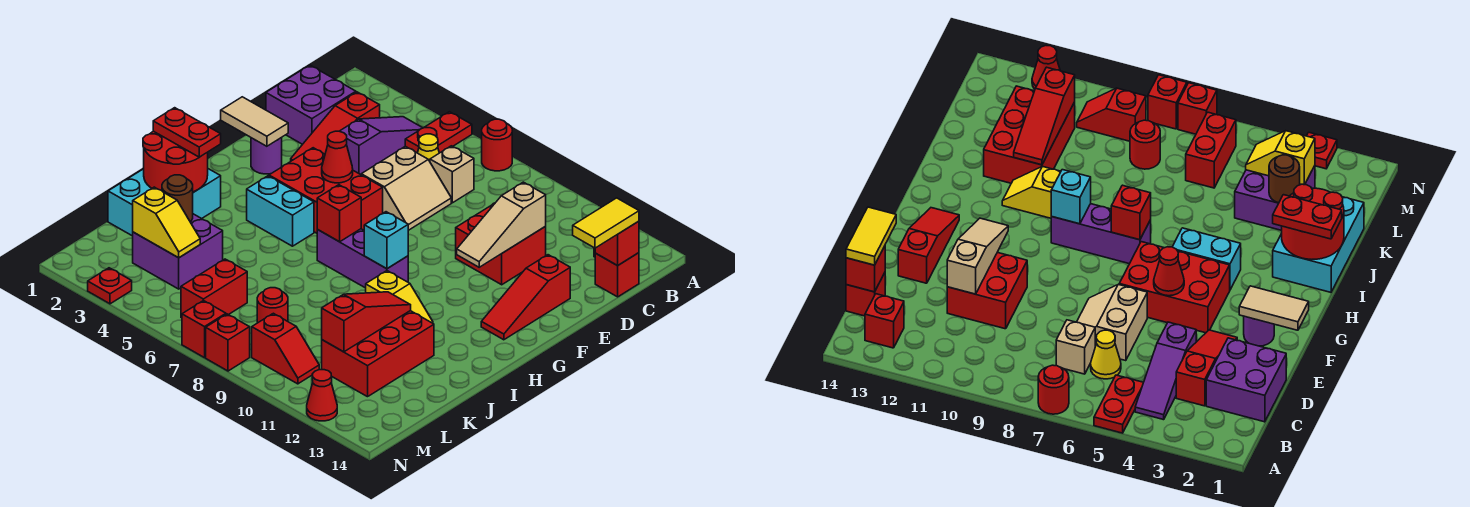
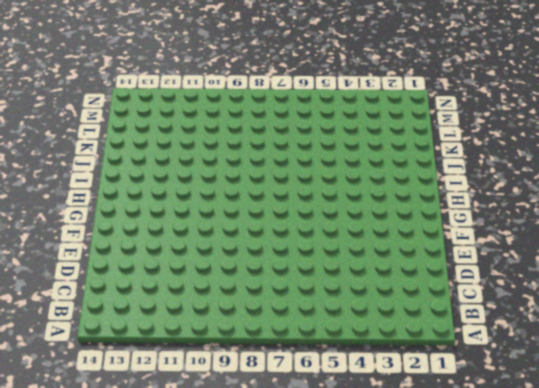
none -> red 1x2 plate [405,112,472,153]
none -> red 1x1 round brick [482,119,512,171]
none -> purple 1x3 slope [340,117,422,175]
none -> red 1x1 brick [865,294,904,348]

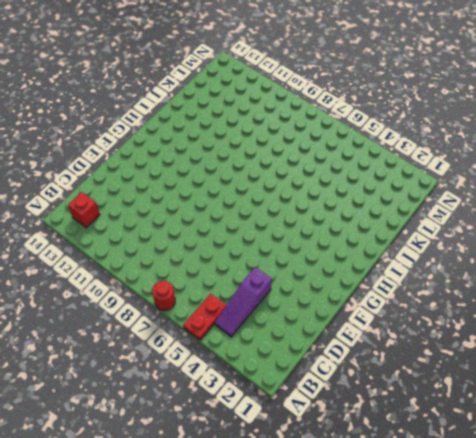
none -> purple 2x2 brick [266,65,356,144]
none -> red 1x3 slope [291,92,380,161]
none -> yellow 1x1 cone [418,134,439,161]
none -> tan 1x1 brick [430,146,474,203]

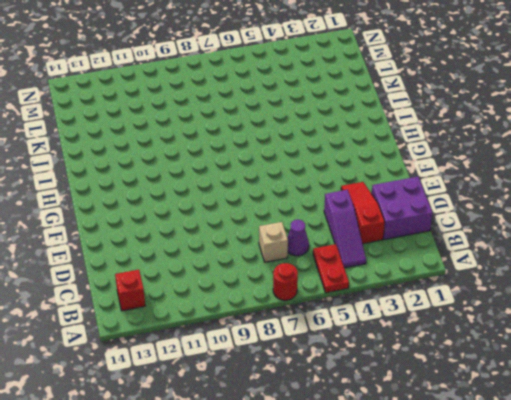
purple 1x1 cone [287,220,309,256] -> yellow 1x1 cone [418,134,439,161]
none -> red 1x1 brick [595,253,639,297]
none -> tan 2x2 slope [361,146,451,230]
none -> red 2x2 brick [456,203,546,285]
none -> red 1x3 slope [481,255,570,340]

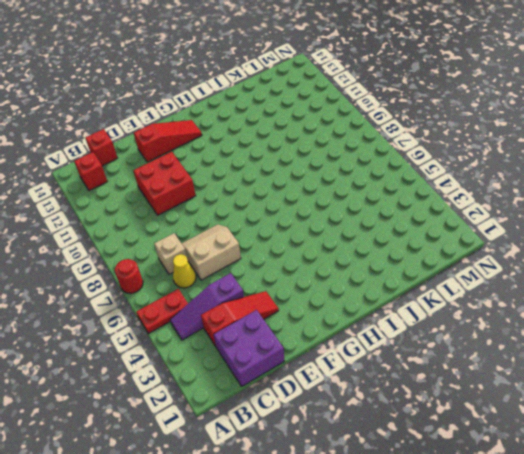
none -> purple 1x1 round brick [251,138,282,174]
none -> red 2x3 brick [269,148,383,233]
none -> cyan 1x2 brick [247,176,314,246]
none -> purple 1x3 brick [317,229,408,288]

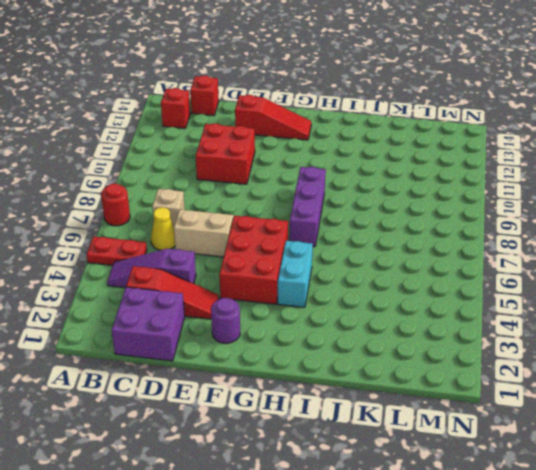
none -> cyan 2x3 brick [108,169,221,236]
none -> yellow 1x2 slope [366,271,433,323]
none -> red 2x3 brick [322,311,434,397]
none -> purple 2x2 brick [133,214,223,289]

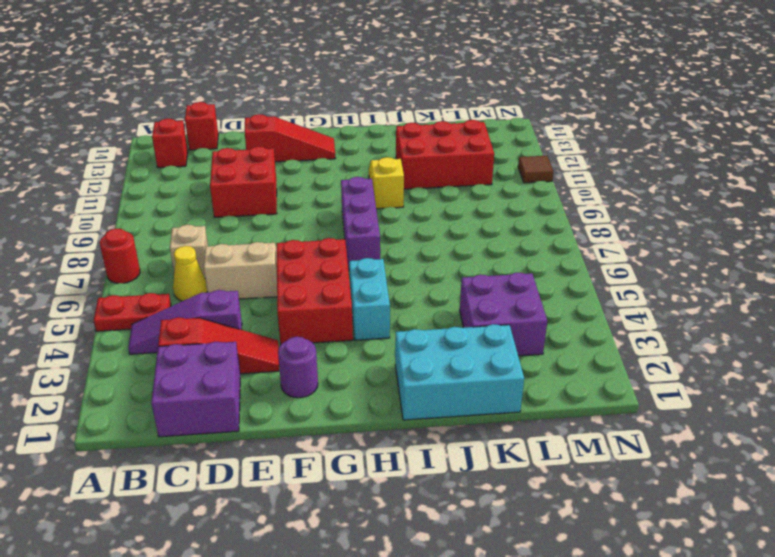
brown 1x1 tile [518,156,553,183] -> none
none -> red 1x2 brick [181,259,247,318]
none -> red 1x1 round brick [257,288,288,323]
none -> red 1x2 slope [252,313,319,384]
none -> red 1x1 plate [88,268,132,304]

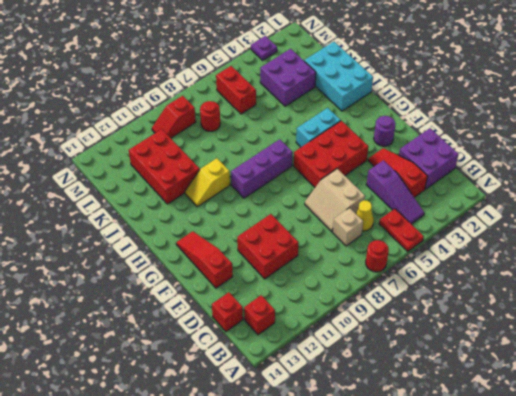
purple 1x1 plate [251,36,277,60] -> red 1x1 plate [88,268,132,304]
none -> red 1x1 brick [182,300,226,358]
none -> red 1x1 brick [206,314,250,371]
none -> red 1x1 cone [307,370,337,421]
none -> red 1x1 brick [595,221,639,266]

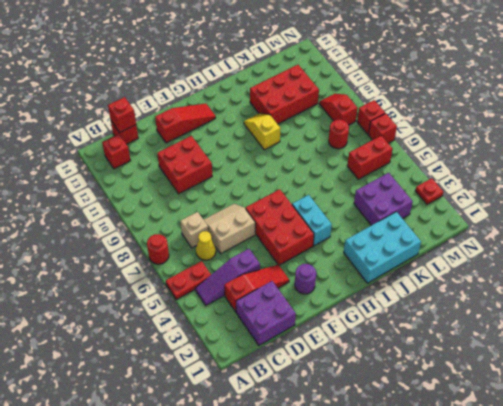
none -> purple 1x3 brick [317,229,408,288]
none -> red 1x1 cone [307,370,337,421]
none -> tan 1x3 slope [457,182,546,267]
none -> tan 1x2 tile [221,97,288,146]

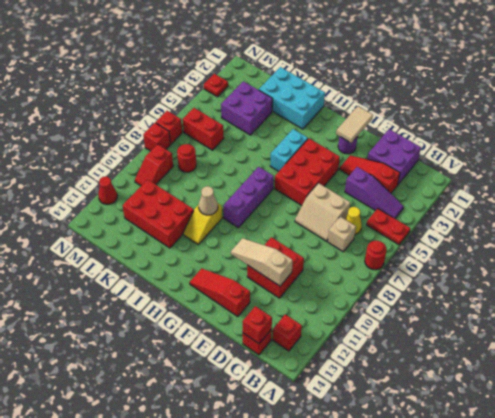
tan 1x1 cone [199,186,218,215] -> none
none -> red 1x1 cone [322,131,353,183]
none -> red 1x1 brick [317,185,361,242]
none -> cyan 1x1 brick [364,212,408,269]
none -> red 2x2 round brick [143,131,208,192]

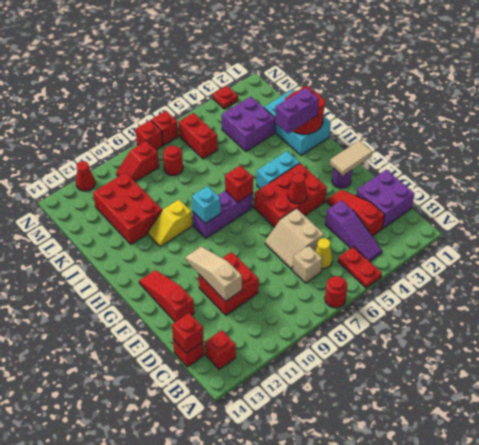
purple 1x2 brick [275,88,319,134] -> red 1x2 plate [153,108,221,157]
none -> red 1x3 slope [322,292,411,352]
none -> brown 1x1 round brick [162,175,193,222]
none -> yellow 1x2 slope [133,187,200,258]
none -> yellow 1x2 tile [573,198,639,248]

